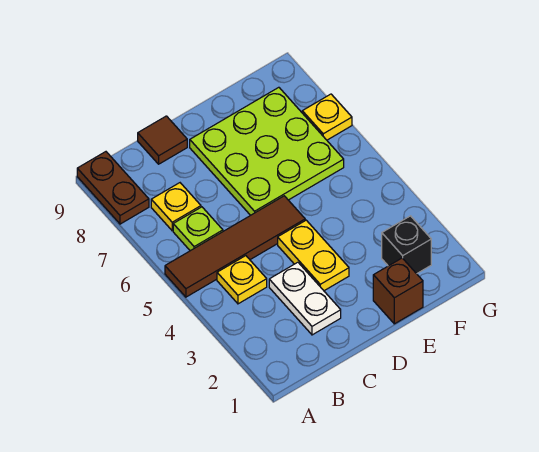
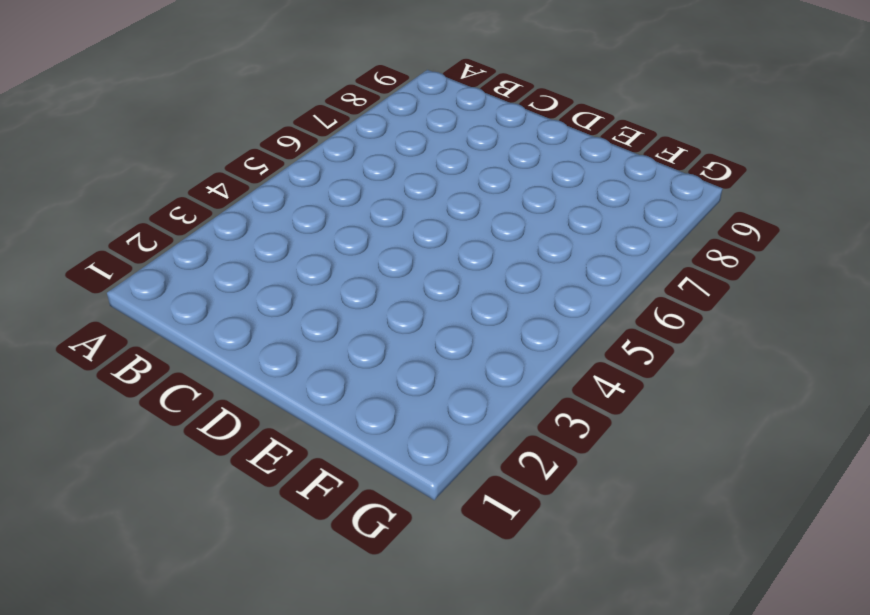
none -> brown 1x4 tile [165,196,305,297]
none -> brown 1x2 plate [77,152,149,224]
none -> yellow 1x1 plate [217,256,267,304]

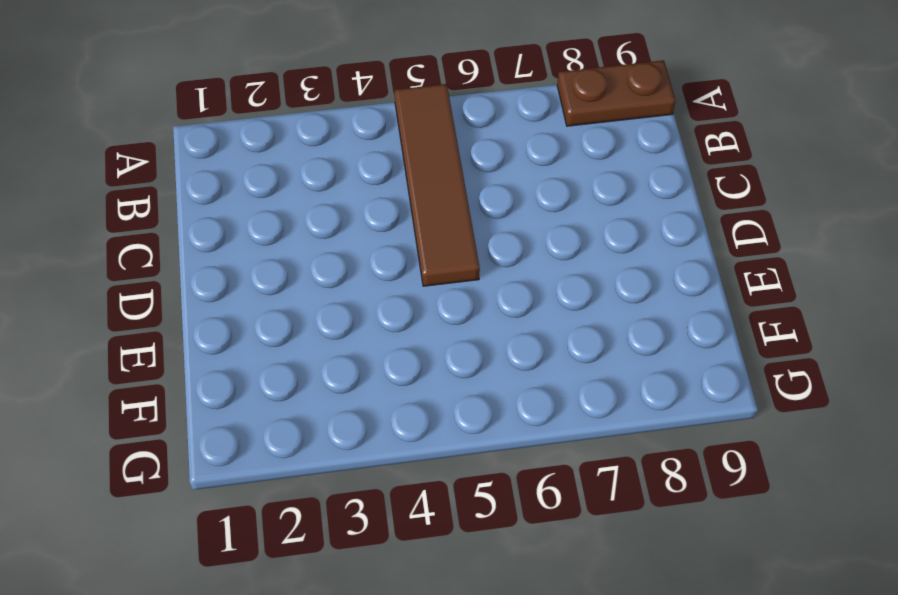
none -> yellow 1x1 plate [217,256,267,304]
none -> lime 1x1 plate [173,207,223,251]
none -> yellow 1x1 plate [151,183,201,231]

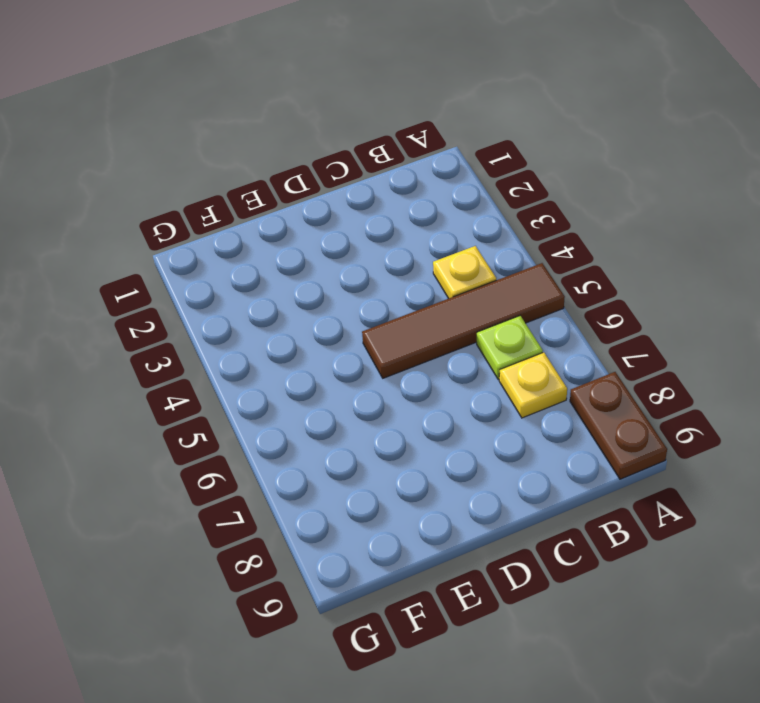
none -> white 1x2 plate [269,262,341,335]
none -> brown 1x1 tile [138,116,187,164]
none -> yellow 1x2 plate [278,220,349,291]

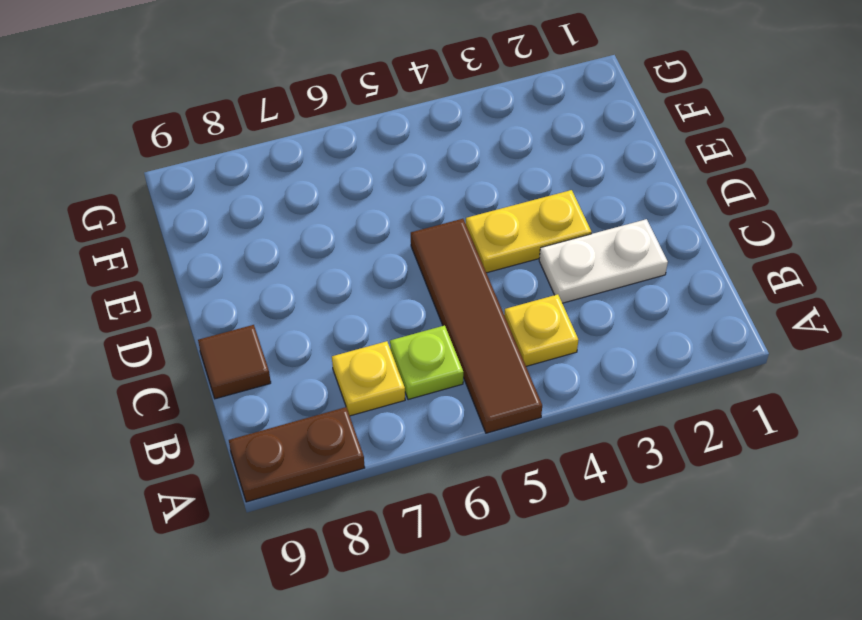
none -> lime 3x3 plate [190,87,344,215]
none -> brown 1x1 brick [373,258,423,324]
none -> black 1x1 brick [382,216,431,274]

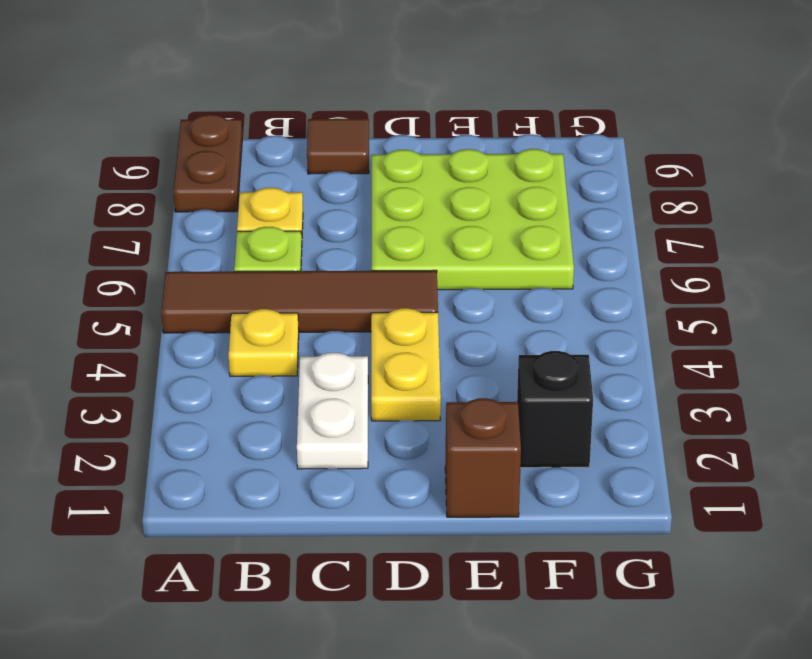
none -> yellow 1x1 plate [302,94,352,140]

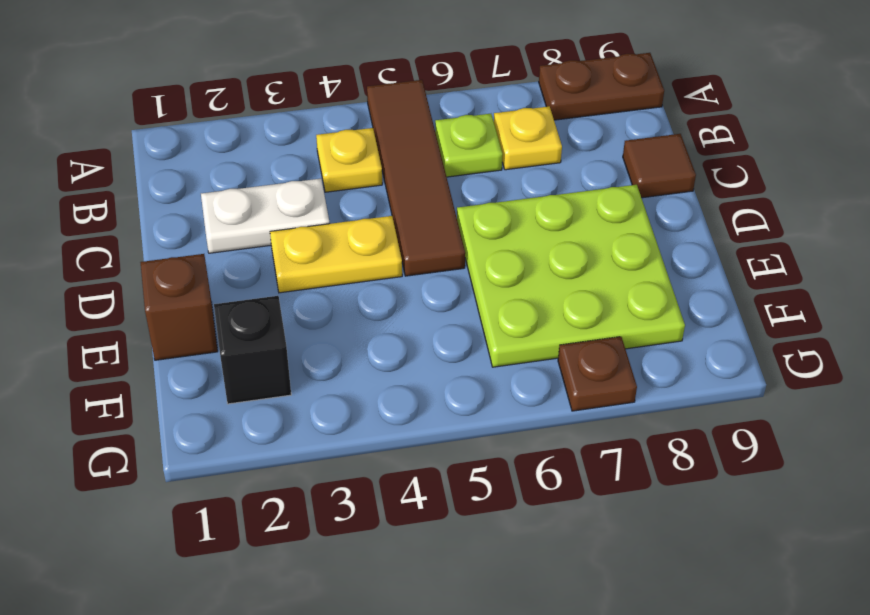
brown 1x1 plate [558,337,637,411] -> yellow 1x1 plate [302,94,352,140]

